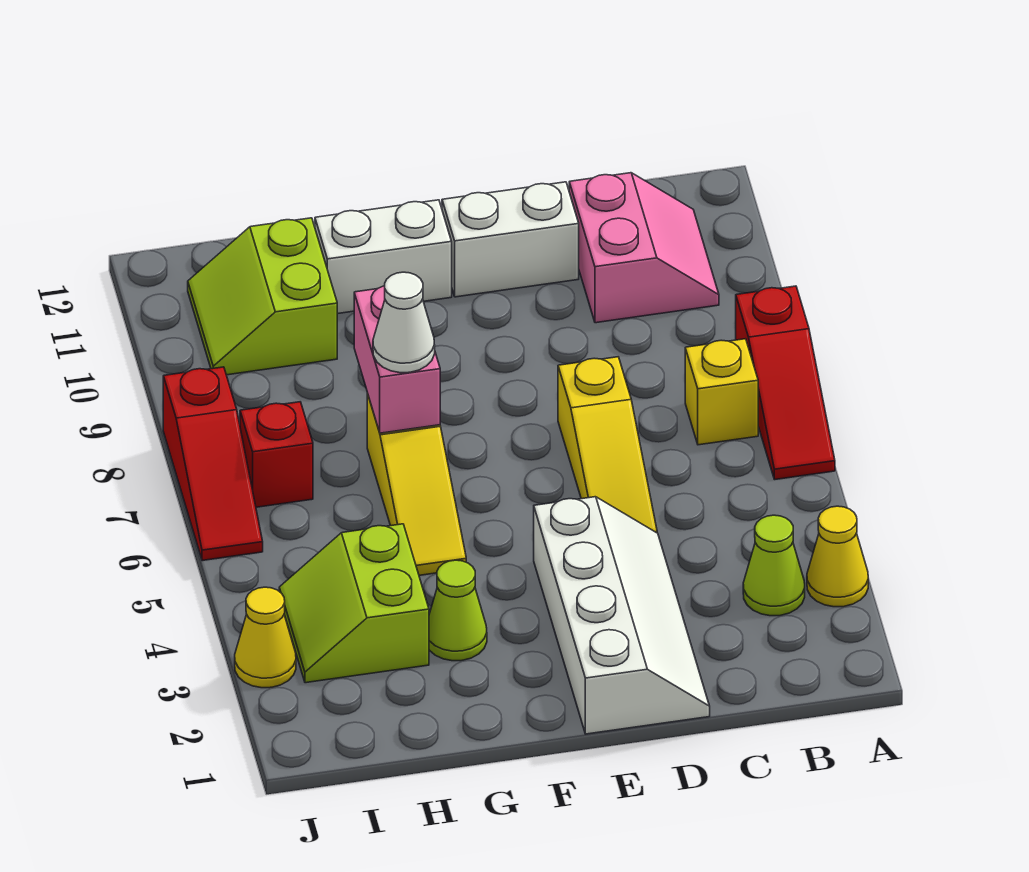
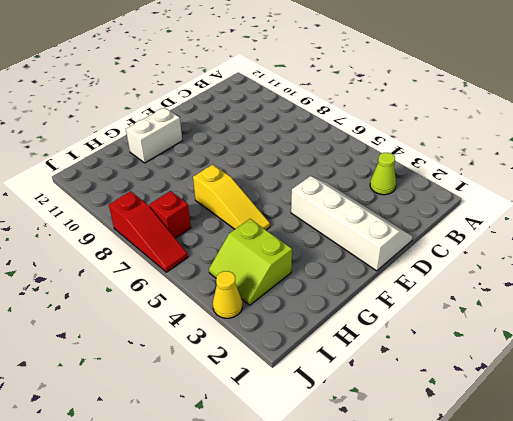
none -> yellow 1x1 cone [807,506,868,607]
none -> red 1x3 slope [736,286,835,479]
none -> yellow 1x1 brick [685,339,758,445]

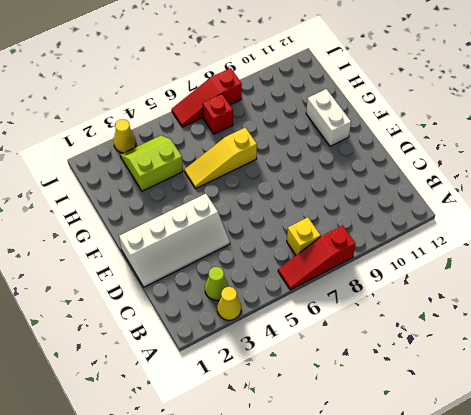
none -> pink 2x2 slope [569,173,719,323]
none -> yellow 1x3 slope [558,357,657,533]
none -> white 1x2 brick [442,182,579,297]

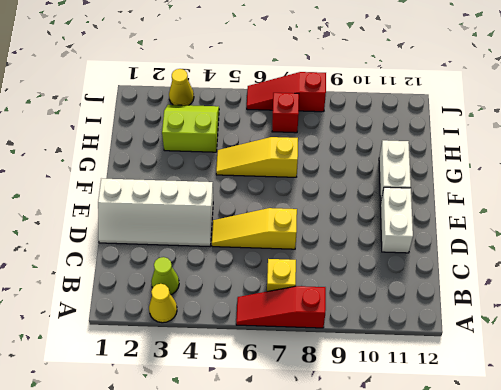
none -> pink 2x2 slope [569,173,719,323]
none -> lime 1x1 cone [429,560,487,661]
none -> lime 2x2 slope [188,218,337,375]

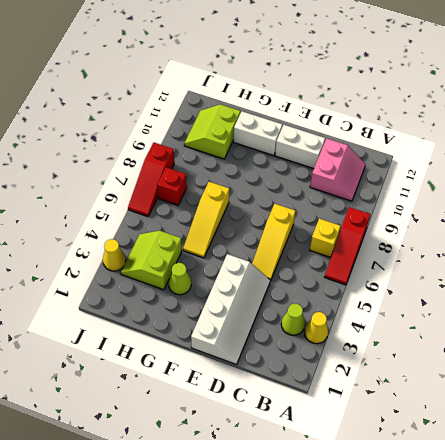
none -> pink 1x2 brick [354,286,440,433]
none -> white 1x1 cone [373,272,435,373]

